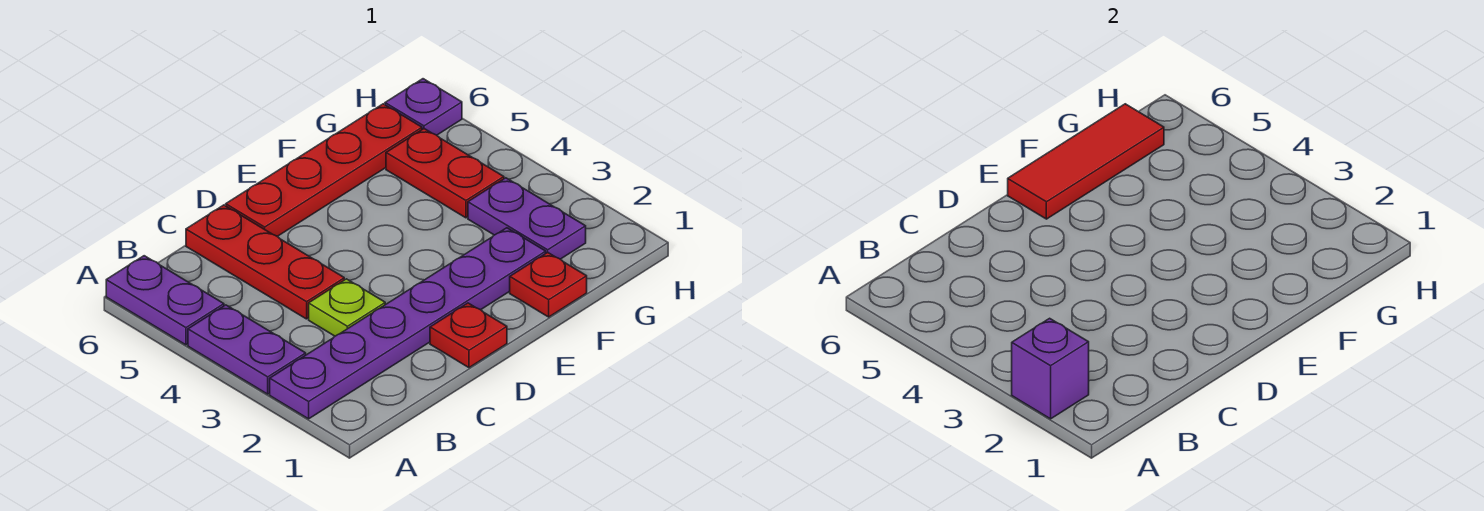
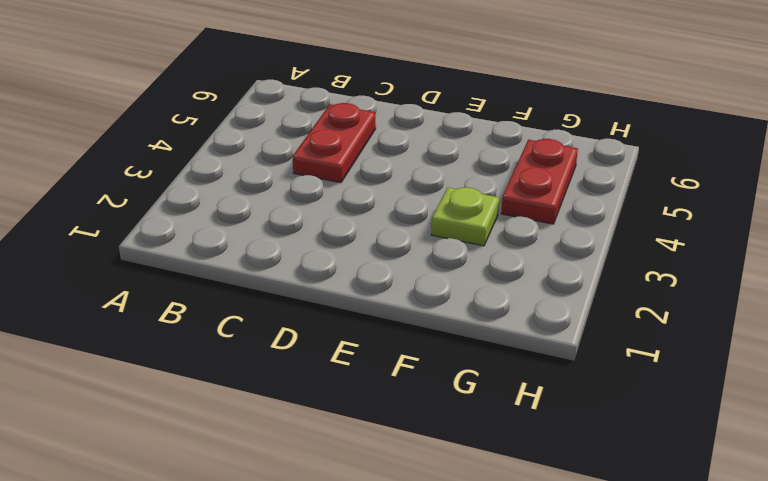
red 1x2 plate [292,103,376,183] -> red 1x3 plate [186,205,344,319]
lime 1x1 plate [431,188,499,246] -> lime 1x1 plate moved to [309,279,385,336]
none -> purple 1x6 plate [270,228,546,419]
none -> purple 1x2 plate [188,305,306,394]
none -> purple 1x2 plate [106,256,224,345]

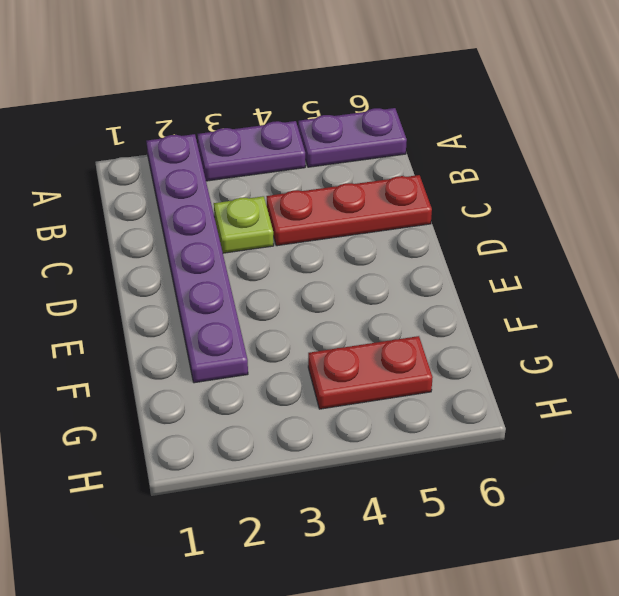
none -> red 1x1 plate [430,303,507,368]
none -> red 1x4 plate [226,104,422,236]
none -> red 1x1 plate [510,252,587,317]

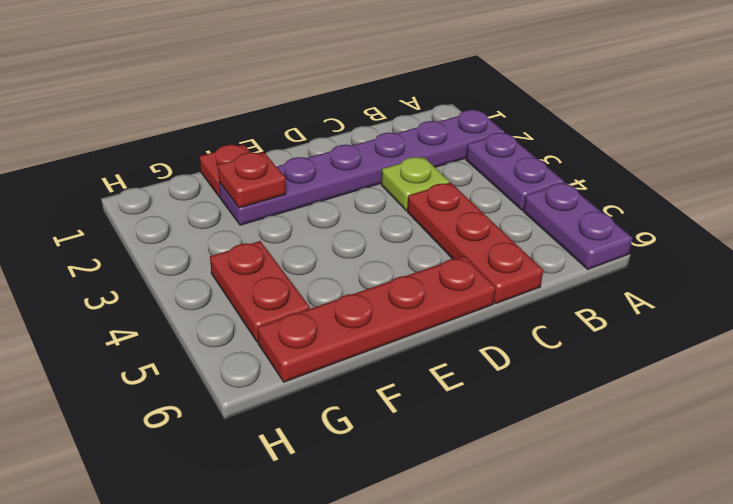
red 1x1 plate [218,152,286,208] -> red 1x1 plate moved to [430,303,507,368]
none -> purple 1x2 plate [468,178,586,259]
none -> purple 1x1 plate [385,79,462,135]
none -> purple 1x1 brick [1012,318,1089,419]

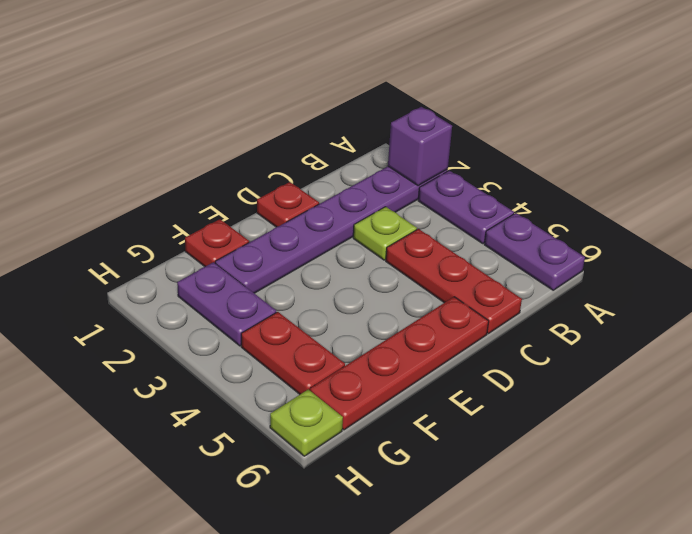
lime 1x1 plate [270,389,343,456] -> purple 1x1 plate [385,79,462,135]
none -> red 1x3 tile [1008,104,1164,219]

